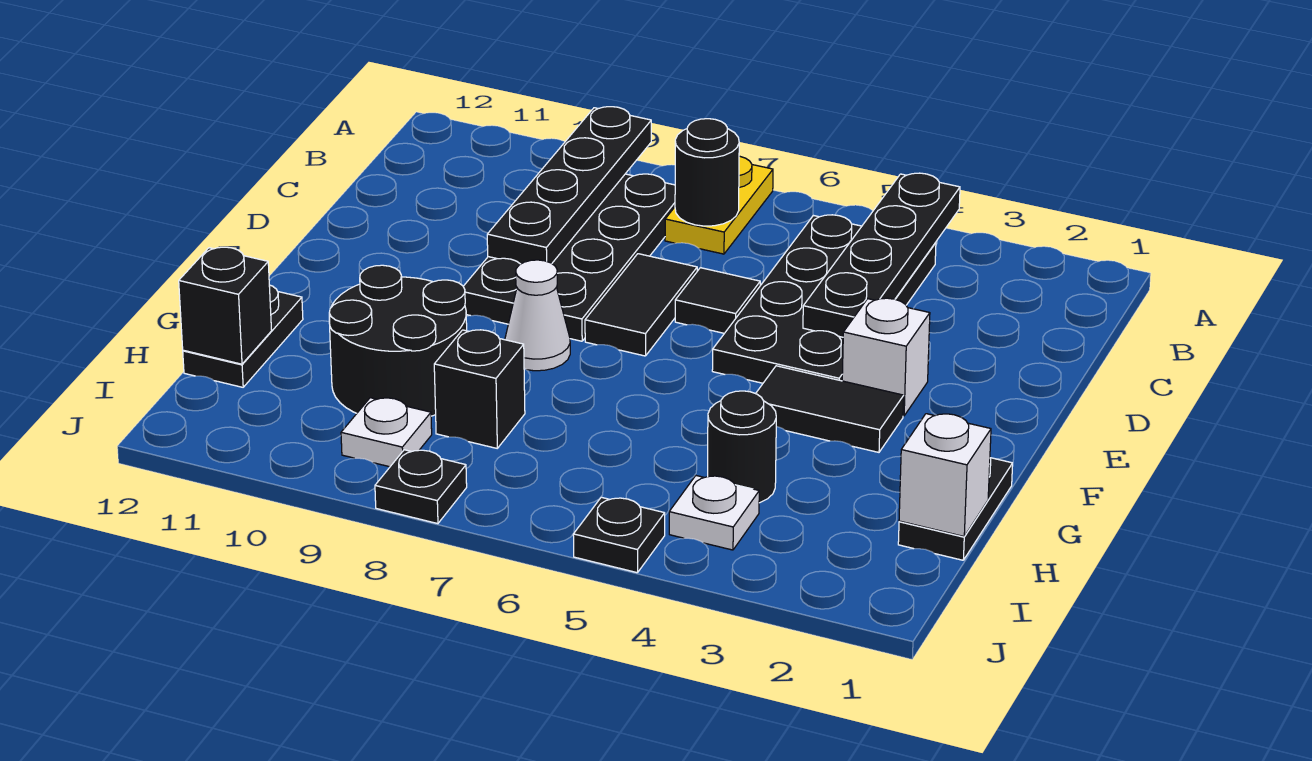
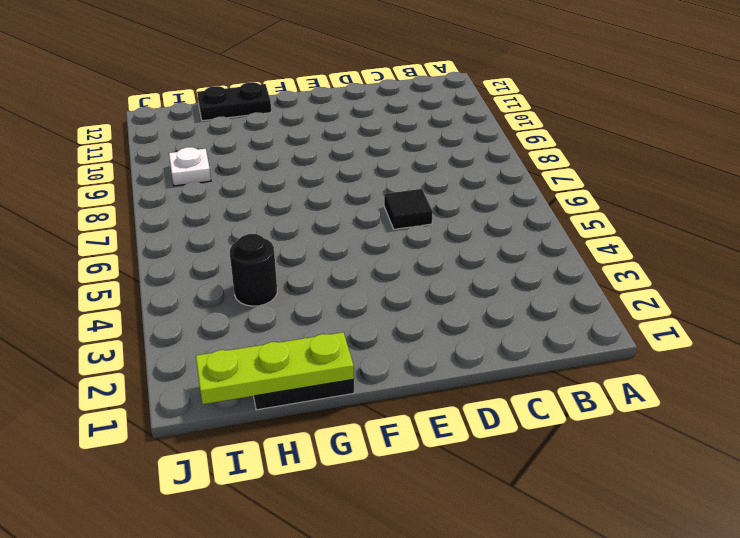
lime 1x3 plate [196,332,354,404] -> white 1x1 brick [899,414,991,536]
none -> yellow 1x2 plate [665,156,773,254]
none -> black 2x4 plate [712,215,936,383]
none -> black 2x4 plate [463,174,675,341]

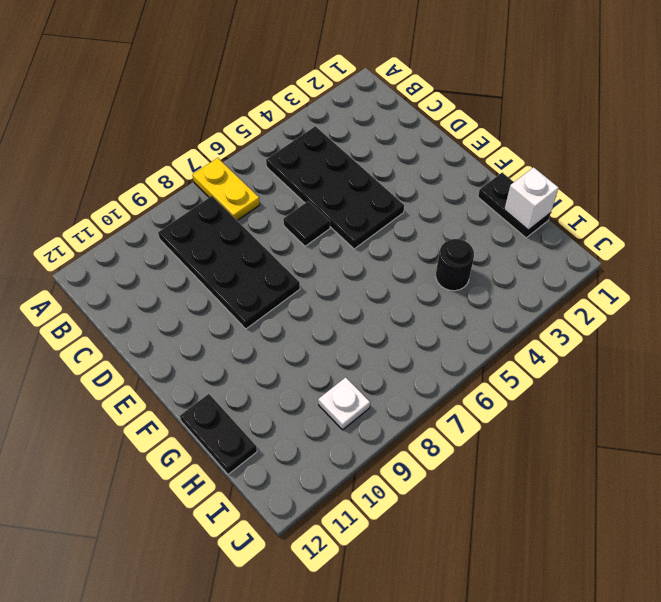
none -> black 1x2 tile [585,254,697,356]
none -> white 1x1 brick [842,298,930,416]
none -> black 1x2 tile [756,366,904,452]

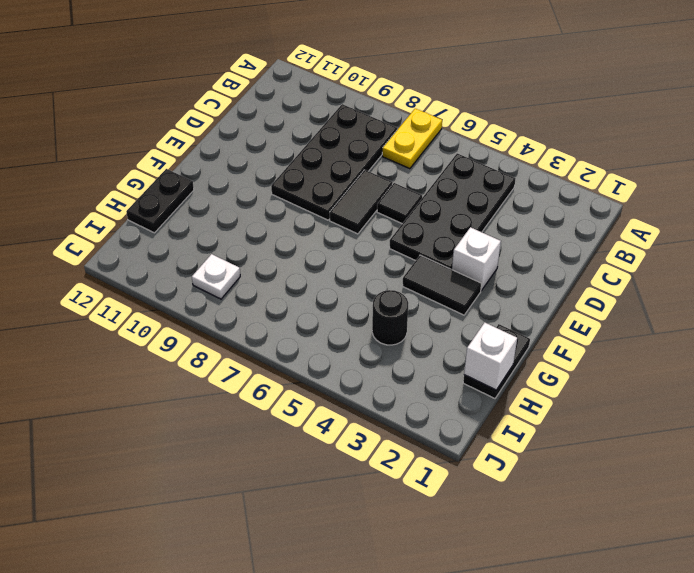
none -> white 1x1 cone [505,260,570,371]
none -> black 2x2 round brick [329,265,467,416]
none -> black 1x1 brick [434,330,525,448]

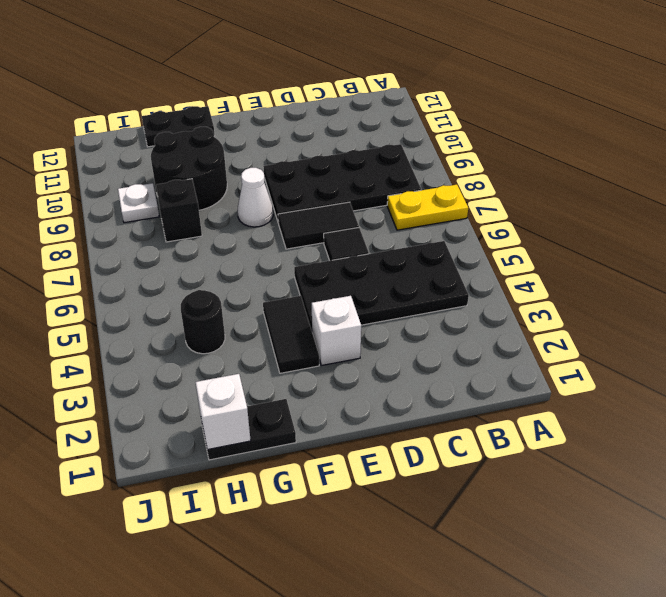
none -> white 1x1 plate [669,476,759,550]
none -> black 1x1 plate [573,497,665,573]
none -> black 1x1 plate [375,450,467,524]

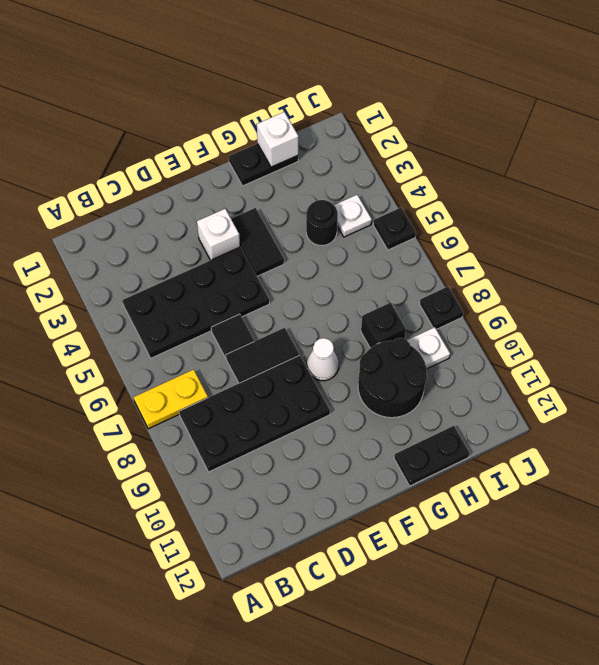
none -> black 1x4 plate [803,173,960,337]
none -> black 1x4 plate [487,107,651,264]
none -> black 1x1 round brick [675,119,739,226]

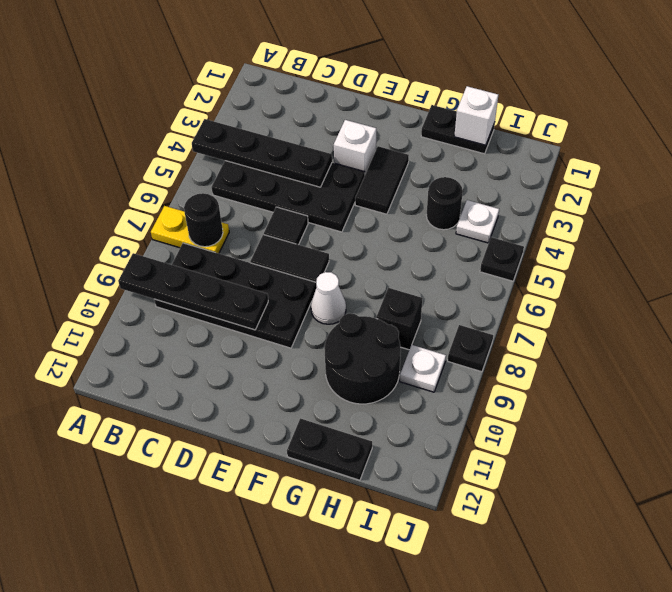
none -> black 1x1 brick [179,247,272,364]

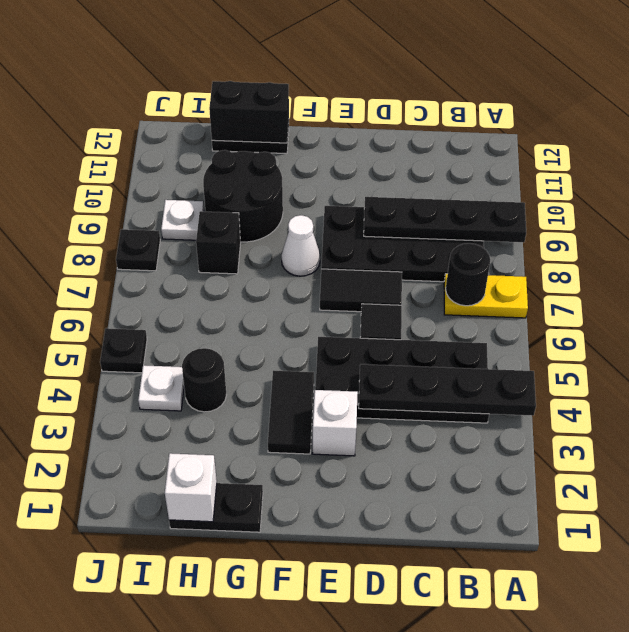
black 1x2 brick [209,81,289,143] -> black 1x1 brick [179,247,272,364]

